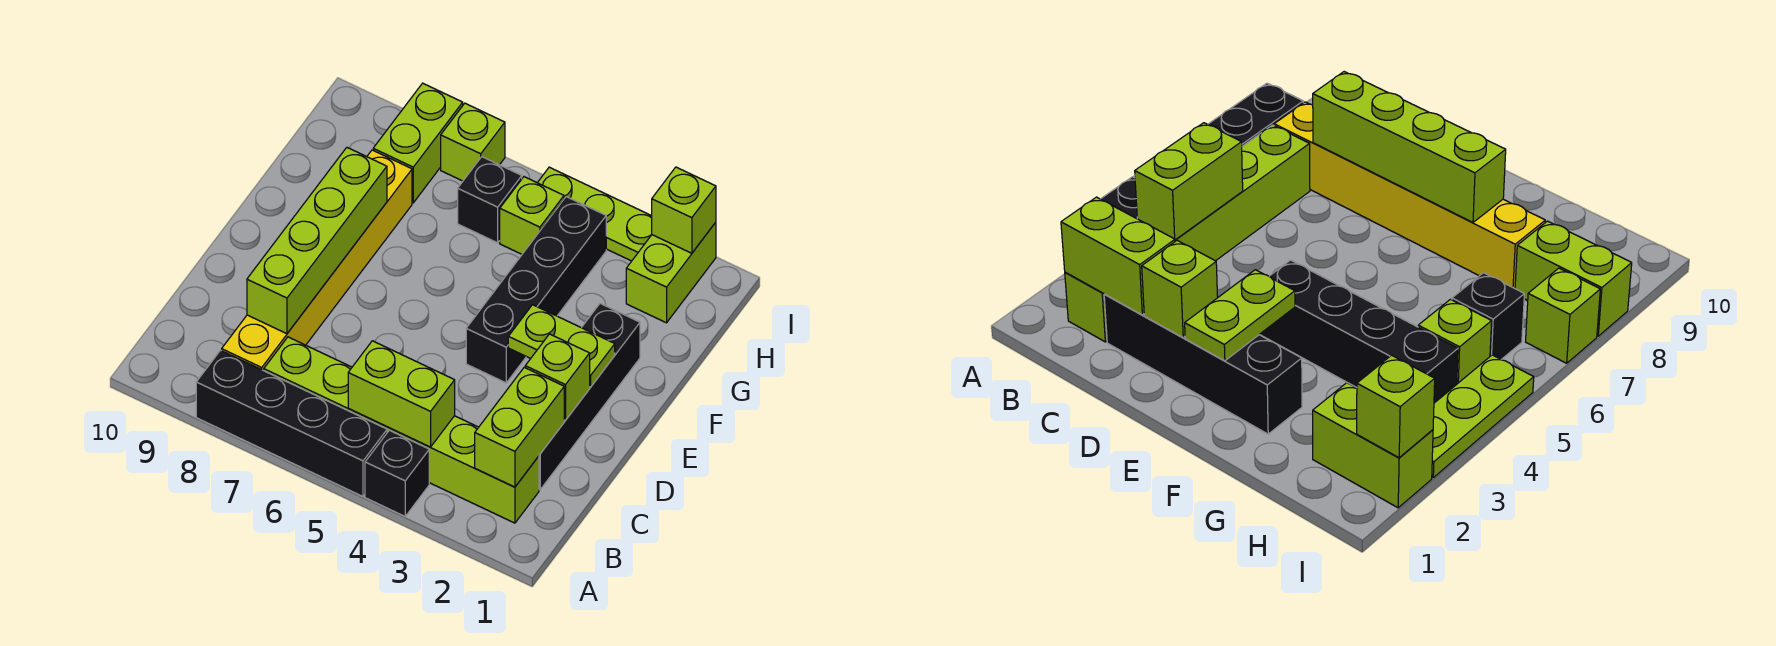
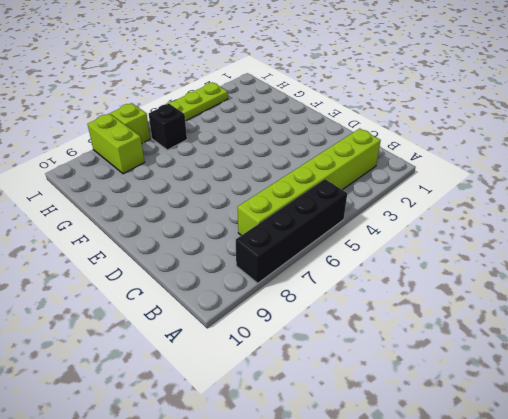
none -> black 1x1 brick [365,430,429,516]
none -> yellow 1x6 brick [222,150,412,370]
none -> black 1x4 brick [539,303,640,490]

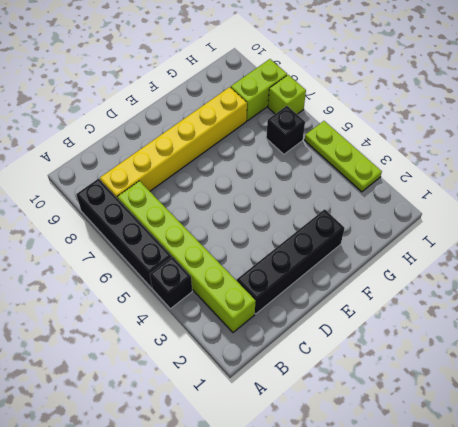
none -> black 1x4 brick [466,197,606,383]
none -> lime 1x2 brick [626,222,716,323]
none -> lime 1x1 brick [500,177,564,254]

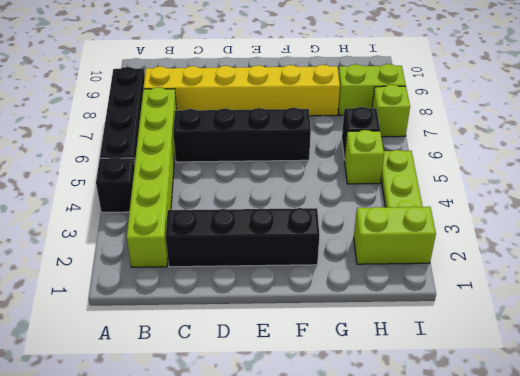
black 1x4 brick [173,108,311,162] -> black 1x4 brick moved to [466,197,606,383]
none -> lime 1x2 brick [475,367,564,487]
none -> lime 1x2 brick [348,341,455,447]
none -> lime 1x4 brick [247,148,387,334]

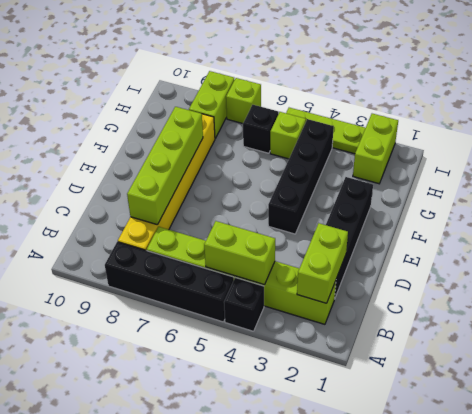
none -> lime 1x1 brick [525,334,590,420]
none -> lime 1x2 plate [508,305,615,387]
none -> lime 1x1 brick [652,167,716,253]

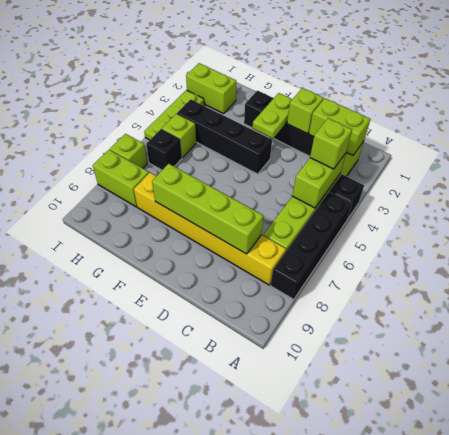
lime 1x1 brick [310,118,352,169] -> lime 1x1 brick moved to [652,167,716,253]

